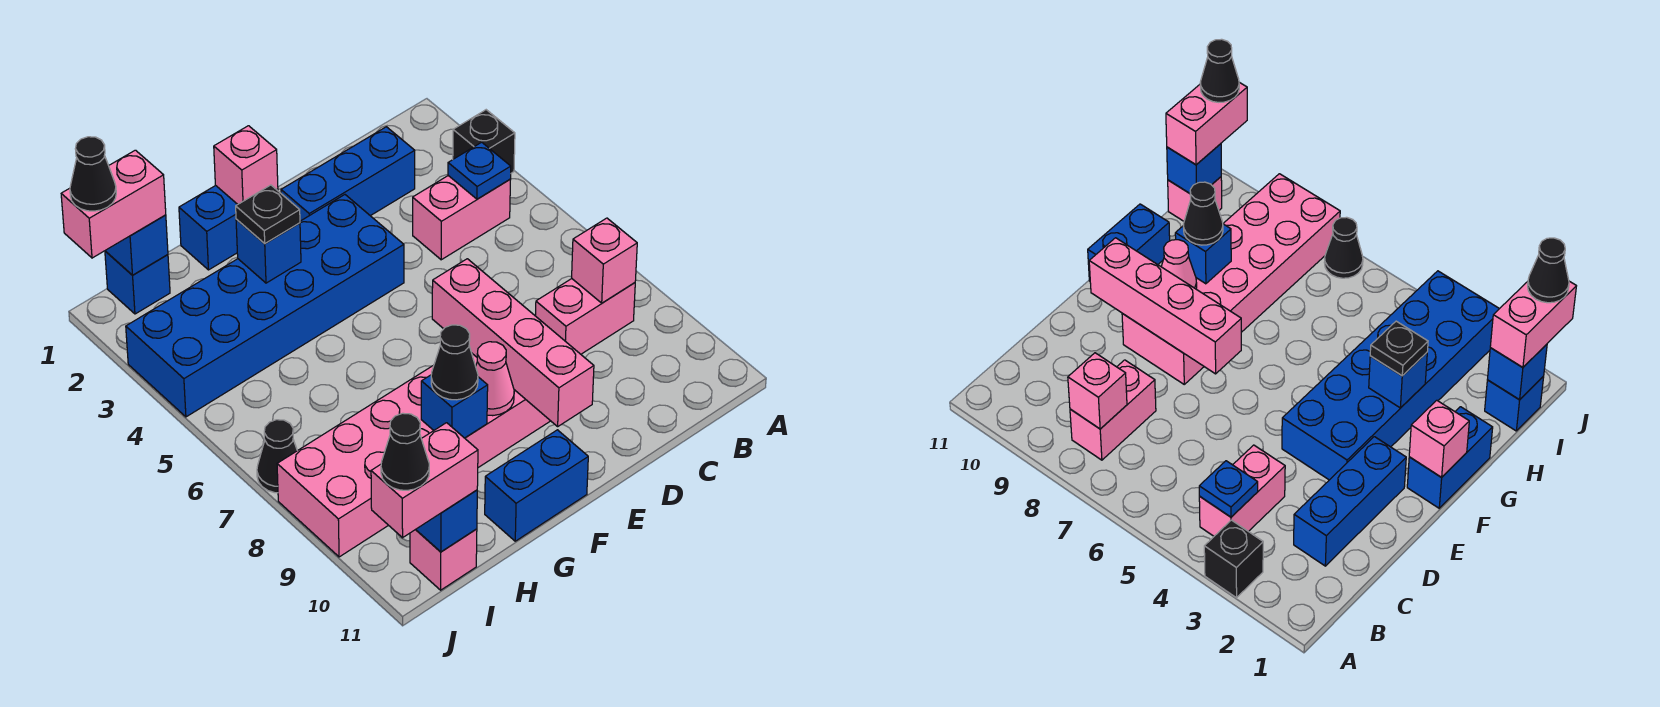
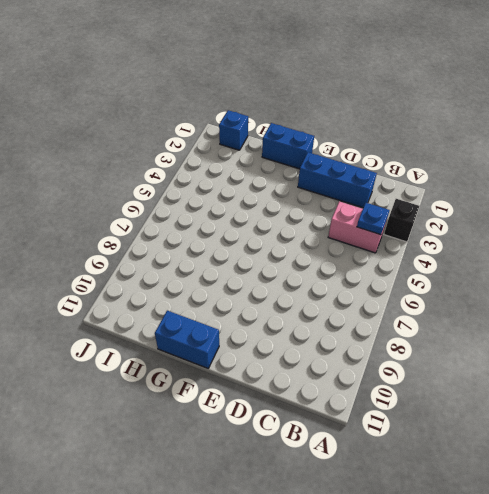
none -> pink 1x2 brick [535,279,635,354]
none -> blue 2x6 brick [126,195,404,417]
none -> pink 2x6 brick [277,354,550,557]

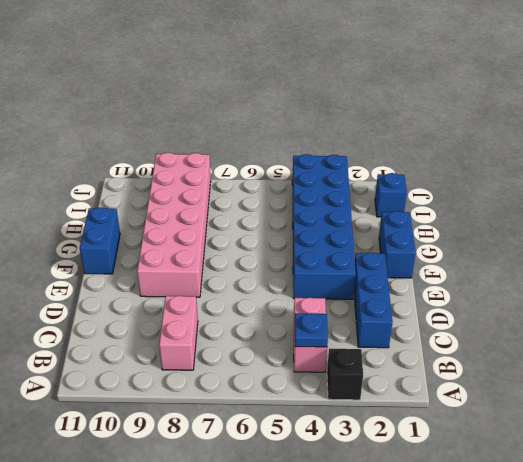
none -> pink 1x1 brick [410,529,477,590]
none -> black 1x1 cone [257,420,297,493]
none -> pink 1x1 brick [572,218,637,303]

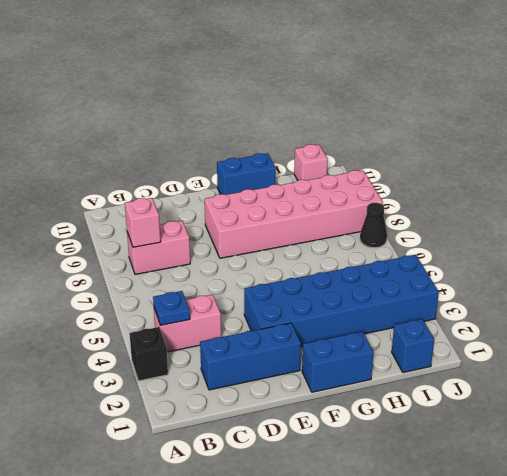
none -> pink 1x4 brick [432,259,594,426]
none -> pink 1x1 brick [214,126,278,204]
none -> pink 1x1 cone [476,342,514,416]

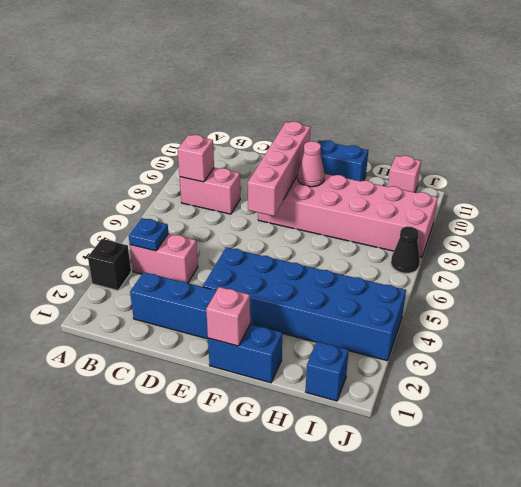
none -> blue 1x1 brick [236,219,301,283]
none -> blue 1x1 brick [421,375,488,438]
none -> blue 1x1 brick [105,215,168,275]

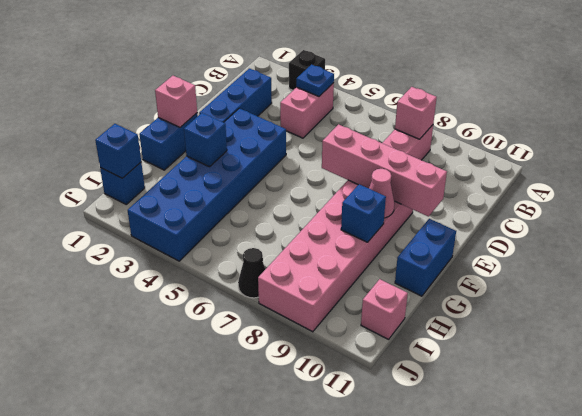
none -> blue 1x1 brick [416,490,477,552]
none -> black 1x1 plate [236,185,300,244]
none -> black 1x1 cone [431,325,478,400]

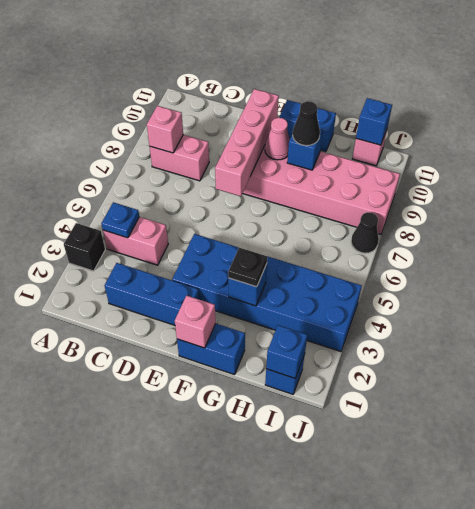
none -> pink 1x2 brick [61,150,166,258]
none -> pink 1x2 brick [371,423,478,538]
none -> black 1x1 cone [70,137,116,211]

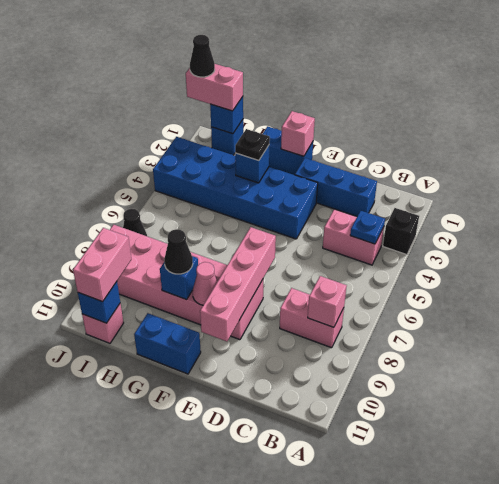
pink 1x2 brick [73,228,131,302] -> pink 1x2 brick turned to [371,423,478,538]
none -> black 1x1 cone [381,413,429,490]

